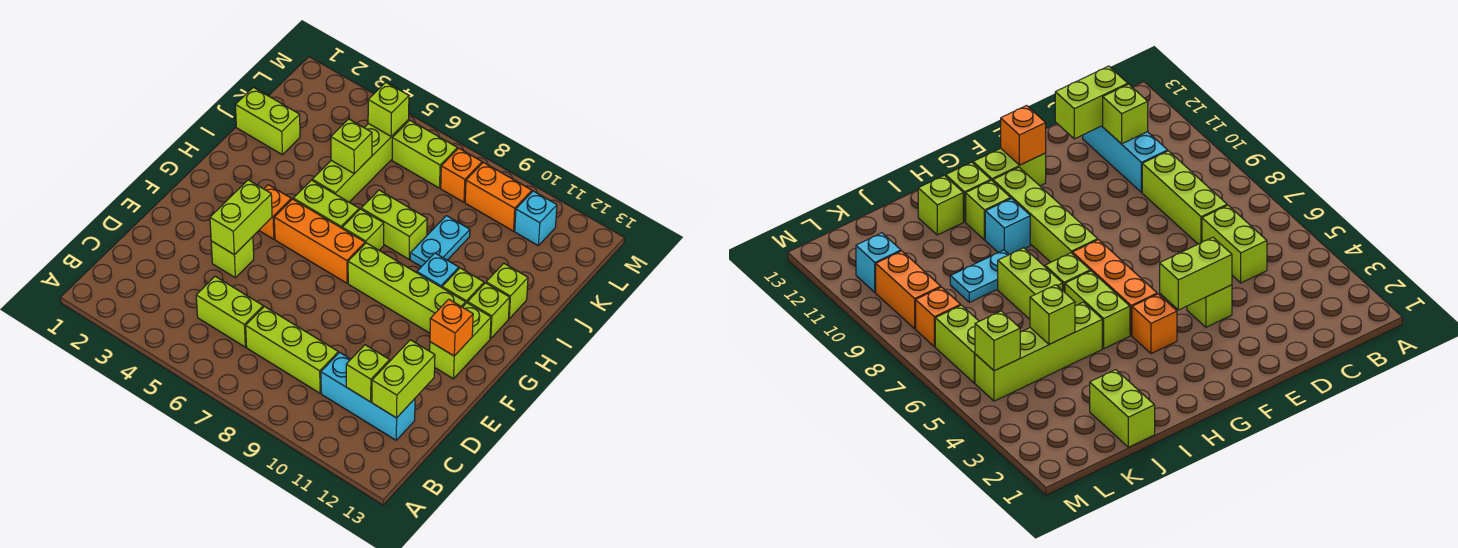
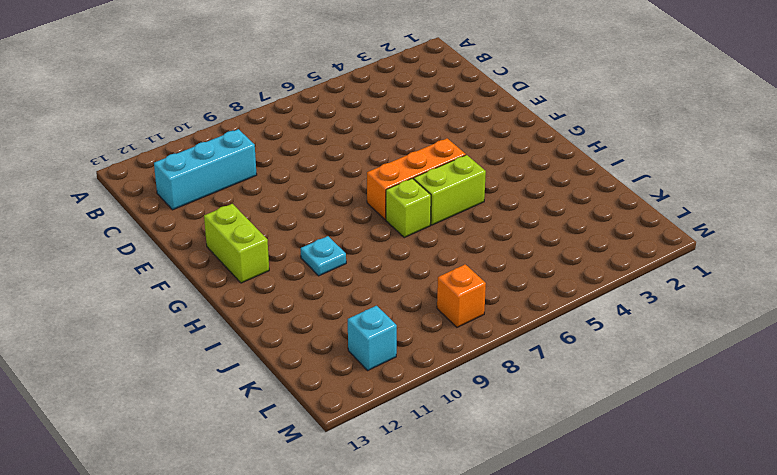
cyan 1x1 plate [301,236,346,276] -> cyan 1x1 brick [417,253,459,288]
none -> lime 1x2 brick [196,276,263,347]
none -> lime 1x3 brick [246,306,338,393]
none -> lime 1x1 brick [211,237,254,278]

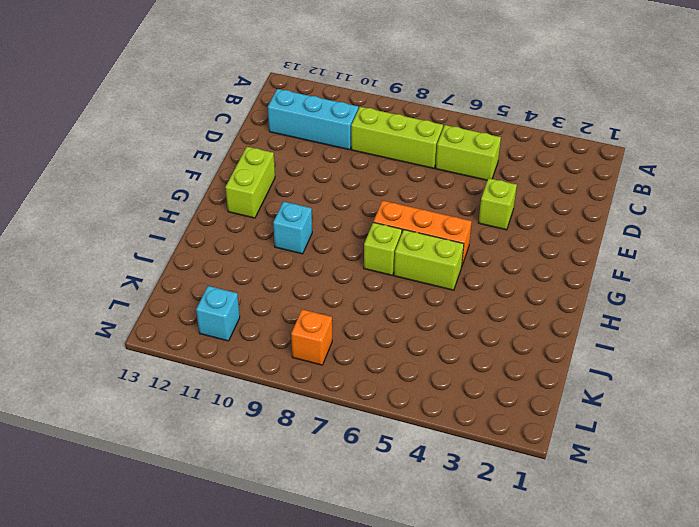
none -> orange 1x1 brick [259,185,291,239]
none -> lime 1x4 brick [348,243,465,333]
none -> lime 1x1 brick [442,268,484,304]

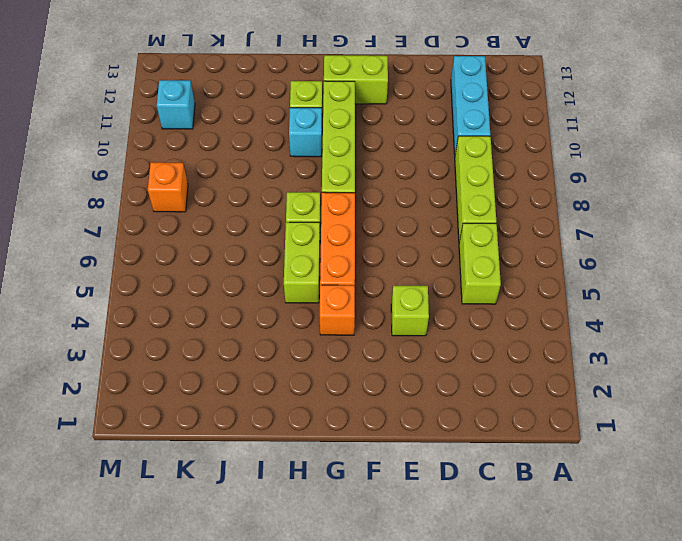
none -> lime 1x1 brick [468,283,510,339]
none -> lime 1x4 brick [312,119,409,202]
none -> lime 1x2 brick [361,190,427,259]

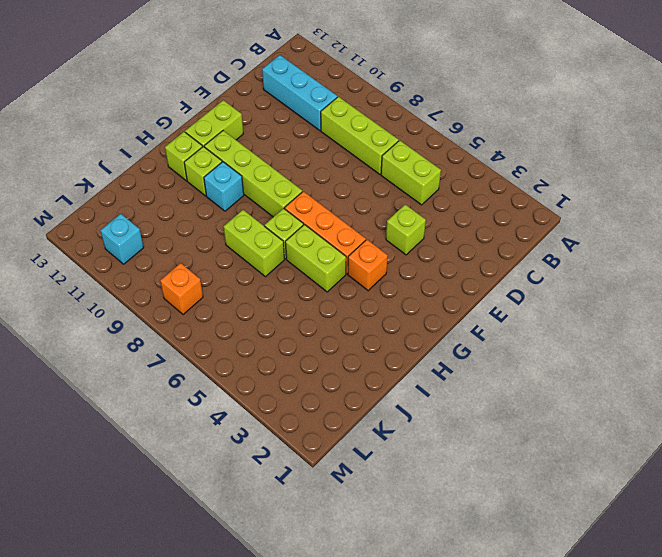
none -> lime 1x4 brick [312,119,409,202]
none -> cyan 1x2 plate [410,216,470,267]
none -> lime 1x1 brick [486,263,528,319]

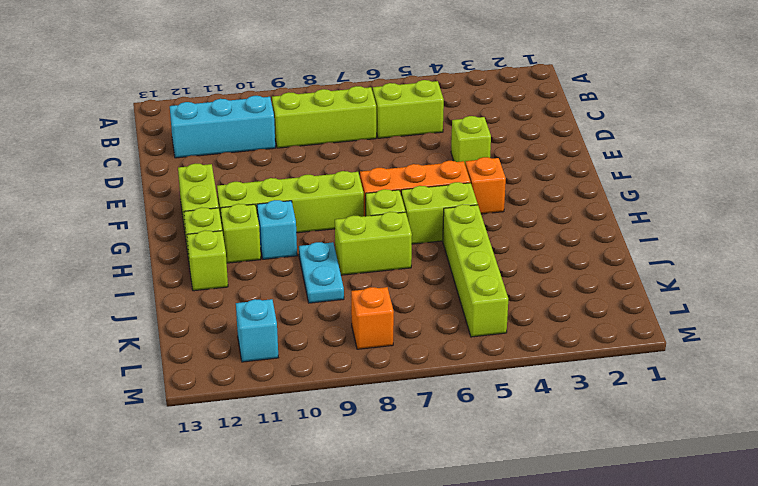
none -> lime 1x2 brick [235,87,300,155]
none -> lime 1x2 brick [392,120,457,188]
none -> orange 1x2 brick [465,162,532,231]

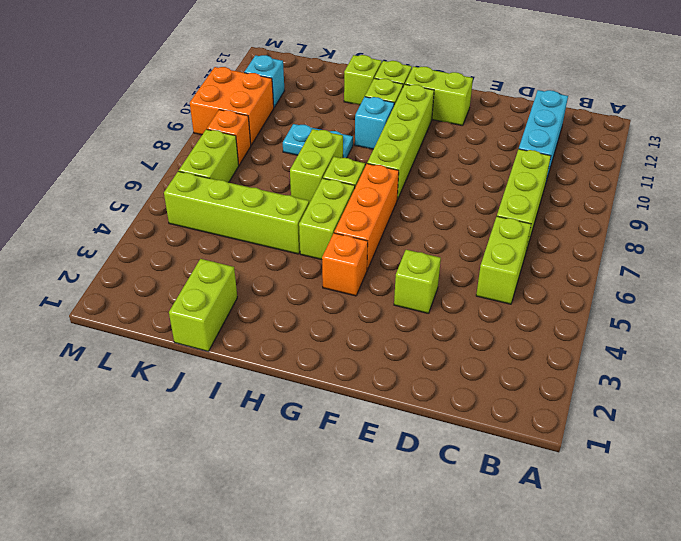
orange 2x2 brick [190,67,274,145] -> orange 1x2 brick [465,162,532,231]
none -> lime 1x1 brick [346,345,390,402]
none -> lime 1x2 brick [372,340,435,418]
none -> lime 1x2 brick [210,180,272,255]

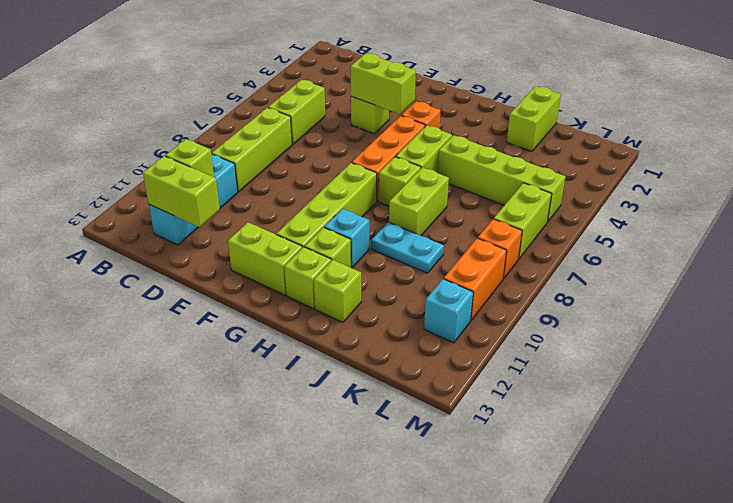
none -> orange 1x1 brick [430,299,473,356]
none -> lime 1x1 brick [331,119,372,174]
none -> lime 1x1 brick [368,82,409,136]

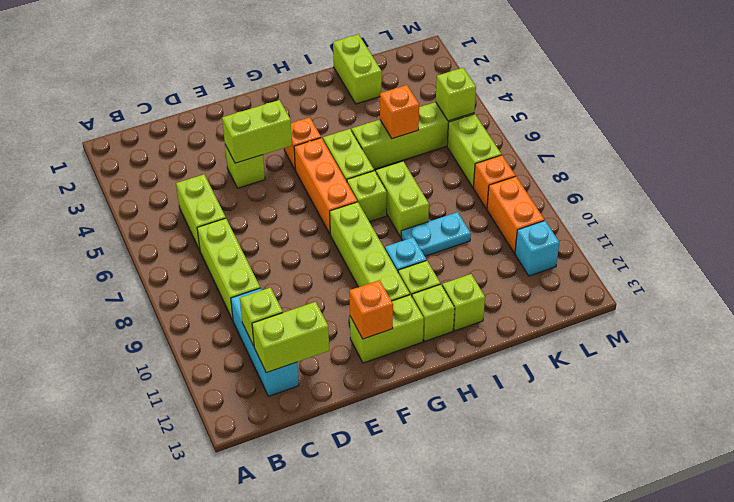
orange 1x1 brick [380,85,419,139] -> lime 1x1 brick [331,119,372,174]

